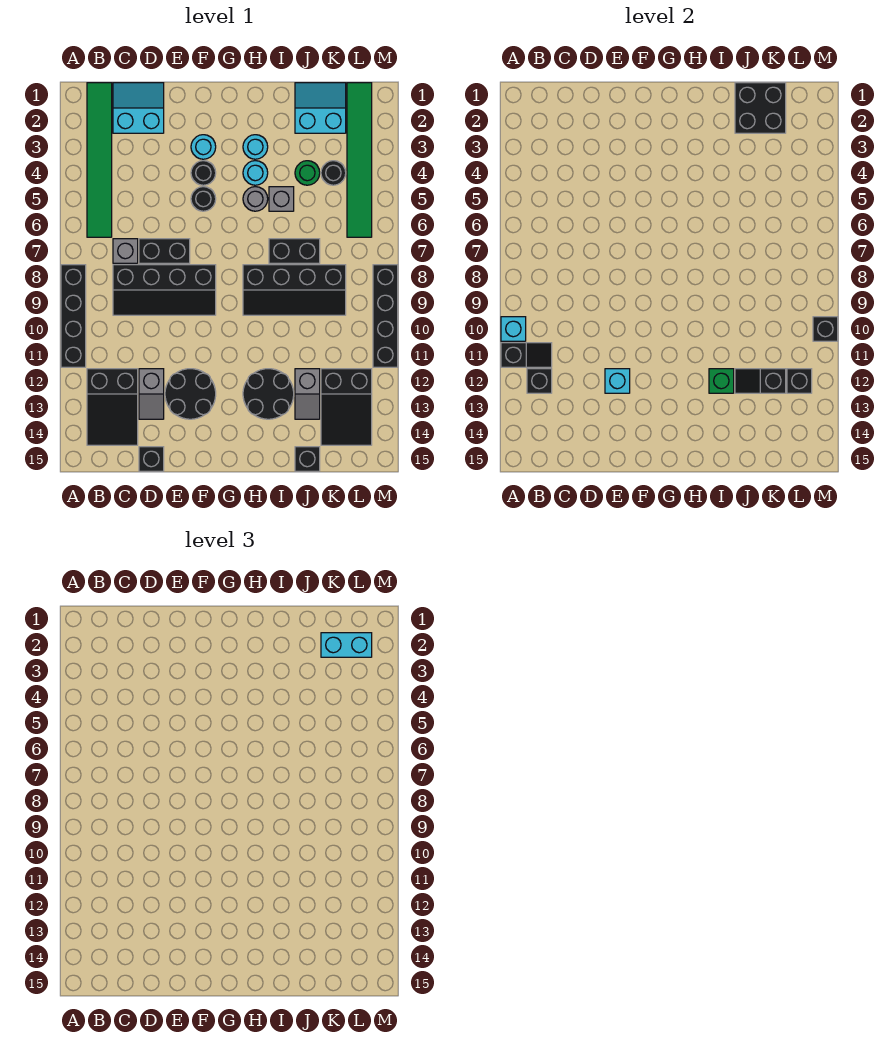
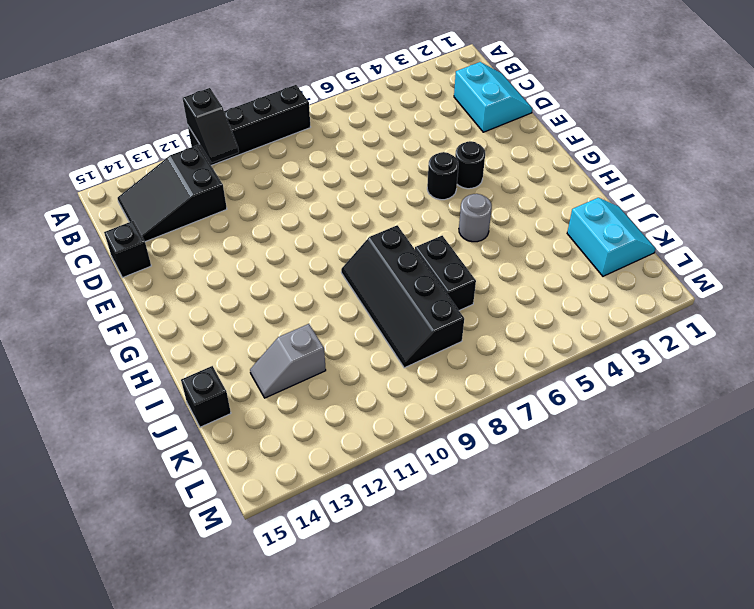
none -> green 1x6 tile [87,83,112,237]
none -> grey 1x1 brick [113,239,138,263]
none -> black 2x4 slope [113,265,216,315]
none -> black 1x2 brick [139,239,190,263]

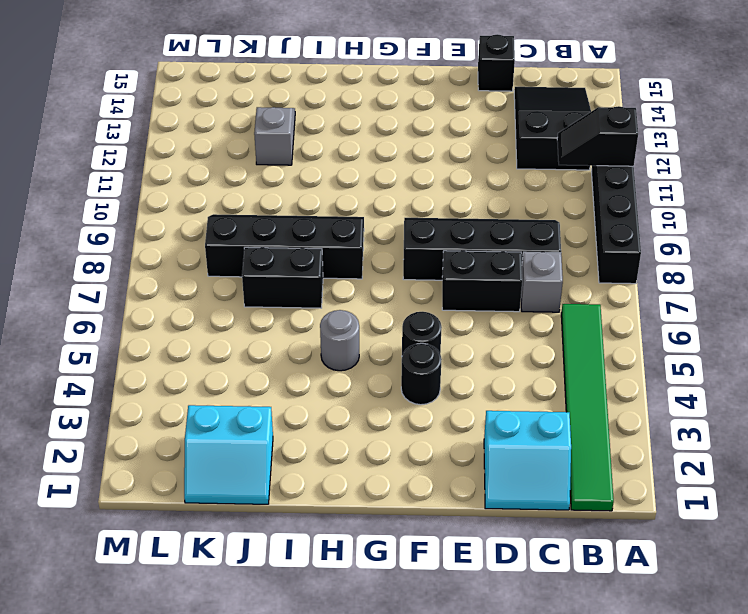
none -> grey 1x2 slope [139,369,164,419]
none -> black 2x2 round brick [165,369,216,419]
none -> cyan 1x1 round brick [191,135,216,159]
none -> cyan 1x1 round brick [243,135,268,159]

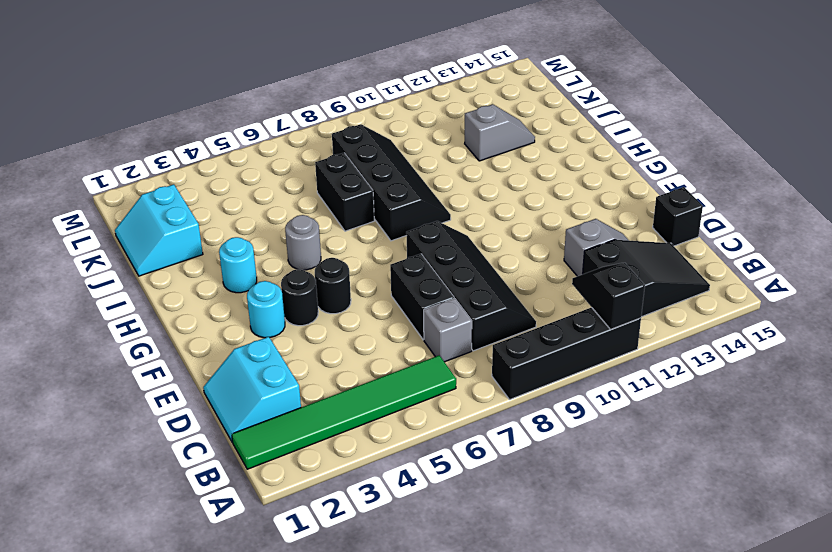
none -> black 2x2 round brick [165,369,216,419]
none -> cyan 1x1 round brick [243,161,268,185]
none -> black 2x2 round brick [243,369,294,419]
none -> grey 1x1 brick [269,187,294,211]

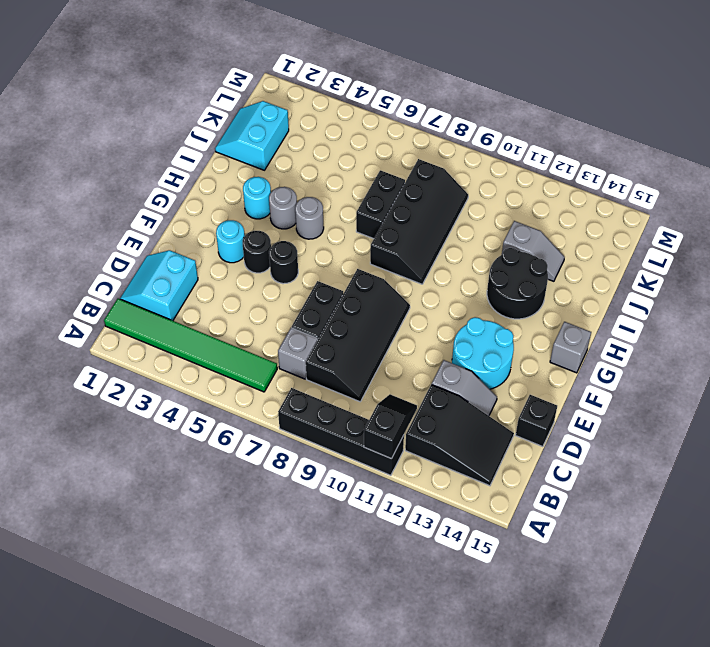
cyan 2x2 round brick [452,317,514,389] -> black 2x2 round brick [165,369,216,419]
grey 1x1 brick [550,322,591,373] -> grey 1x1 brick moved to [269,187,294,211]
grey 1x1 round brick [269,187,297,229] -> cyan 1x1 round brick [243,161,268,185]
none -> green 1x1 round brick [295,161,320,185]
none -> black 1x1 brick [295,447,320,471]
none -> black 1x1 round brick [321,161,346,185]
none -> black 2x3 slope [321,369,372,445]

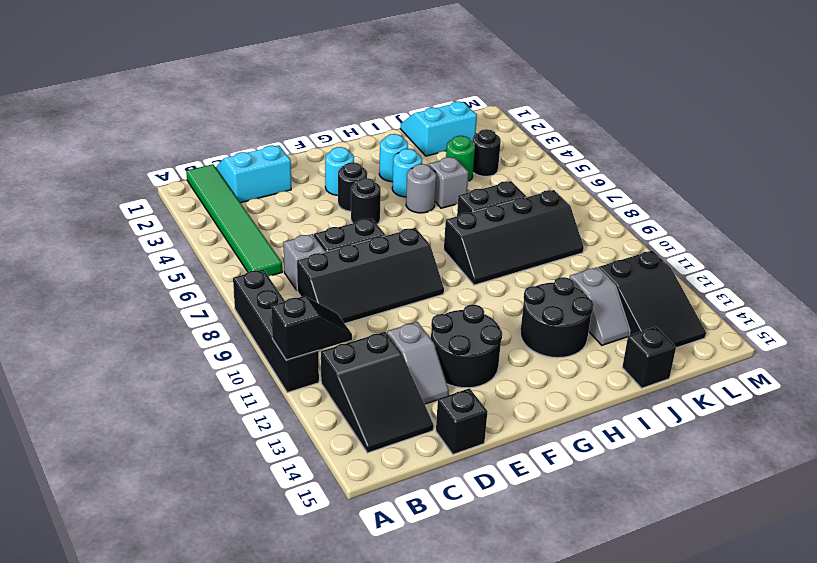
none -> green 1x6 tile [347,83,372,237]
none -> black 1x4 brick [373,265,398,367]
none -> cyan 1x1 brick [501,317,526,341]
none -> black 1x1 brick [527,369,552,393]

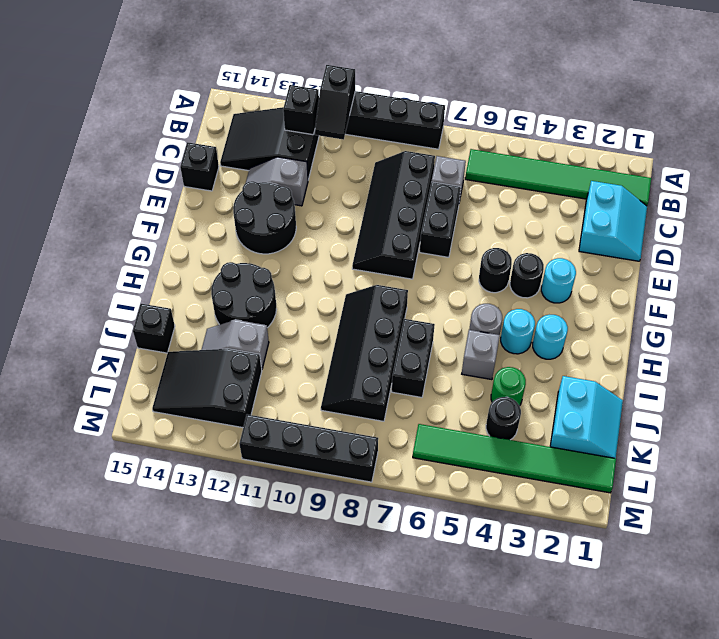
none -> cyan 1x1 brick [501,317,526,341]
none -> cyan 1x1 brick [605,369,630,393]
none -> green 1x1 brick [709,369,734,393]
none -> black 2x2 brick [735,83,786,133]

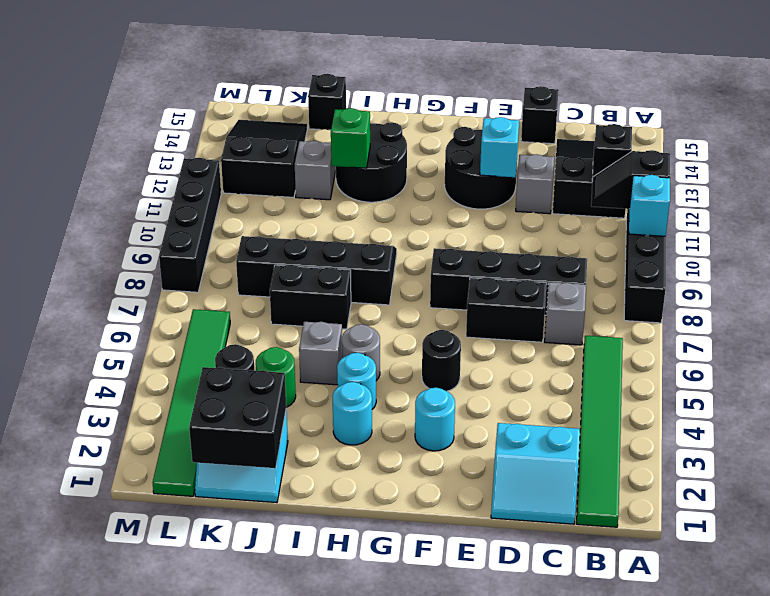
none -> black 1x1 round brick [191,161,216,185]
none -> black 1x2 slope [735,369,786,393]
none -> black 1x1 brick [787,369,812,393]
none -> black 1x1 brick [813,317,838,341]

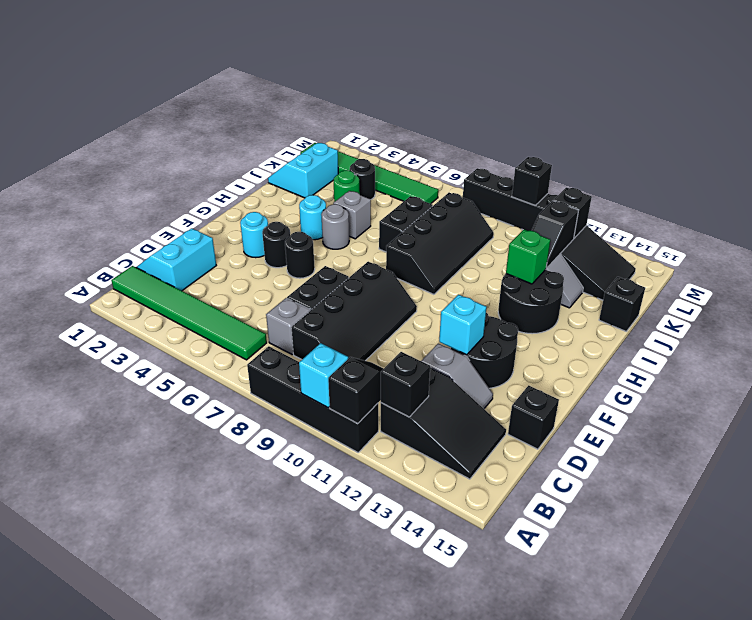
none -> cyan 1x1 round brick [243,135,268,159]
none -> black 2x2 brick [735,83,786,133]
none -> cyan 1x2 brick [321,633,372,657]

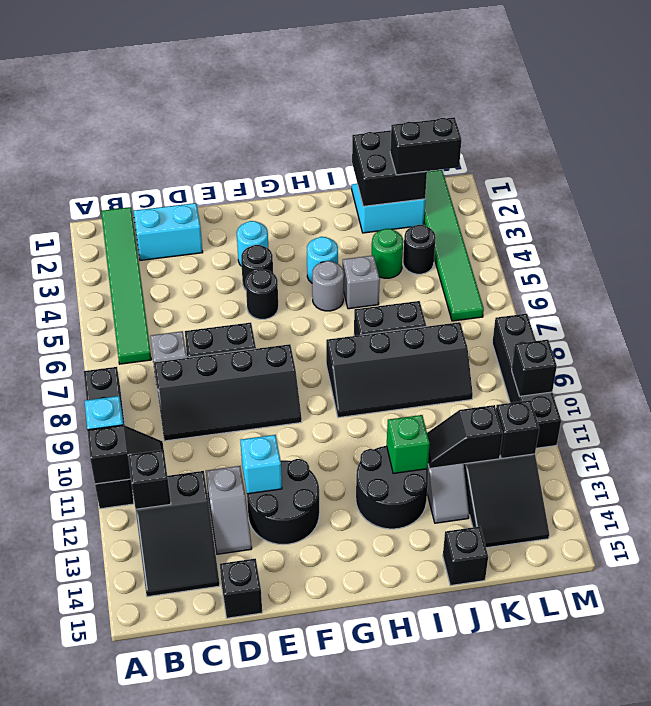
black 1x2 brick [390,117,462,175] -> cyan 1x2 brick [321,633,372,657]
none -> cyan 1x1 round brick [243,135,268,159]

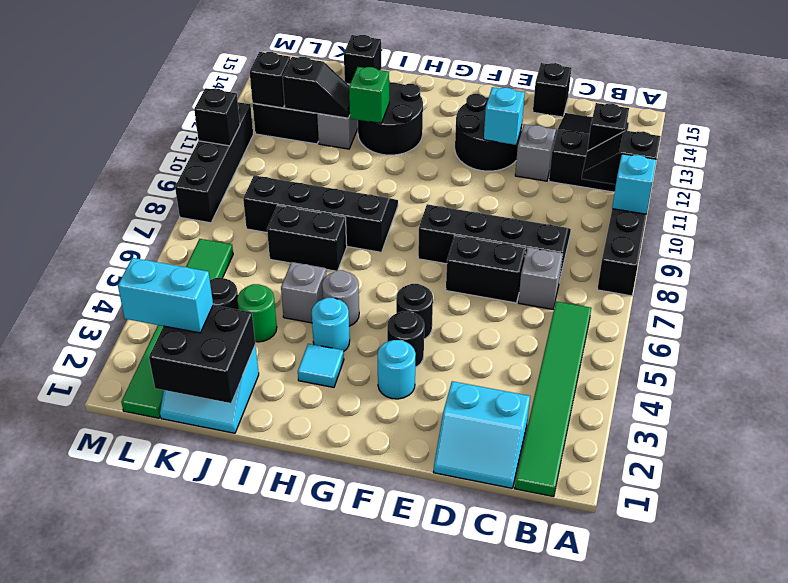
cyan 1x1 tile [298,344,344,387] -> cyan 1x1 round brick [243,135,268,159]

